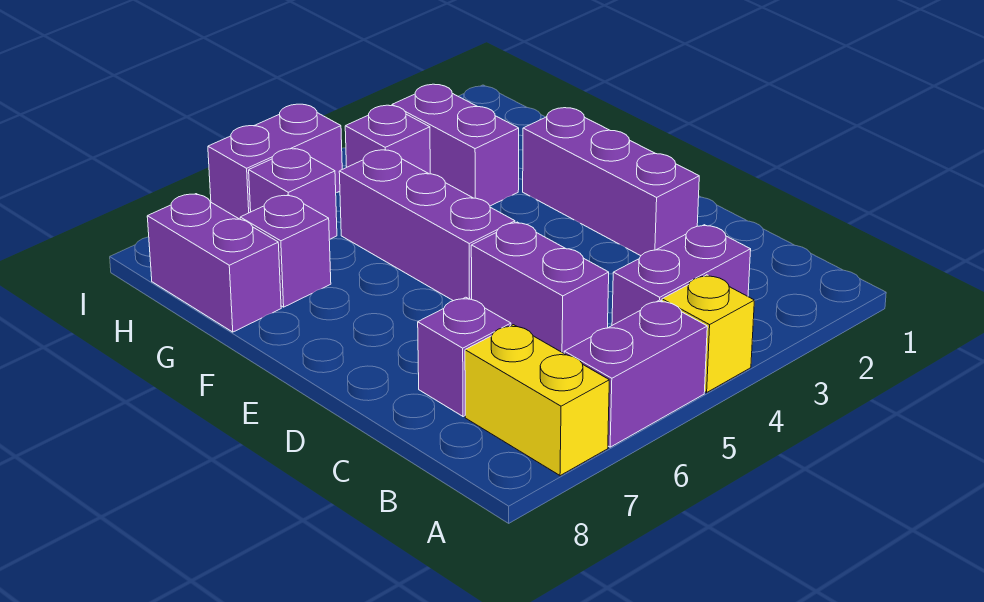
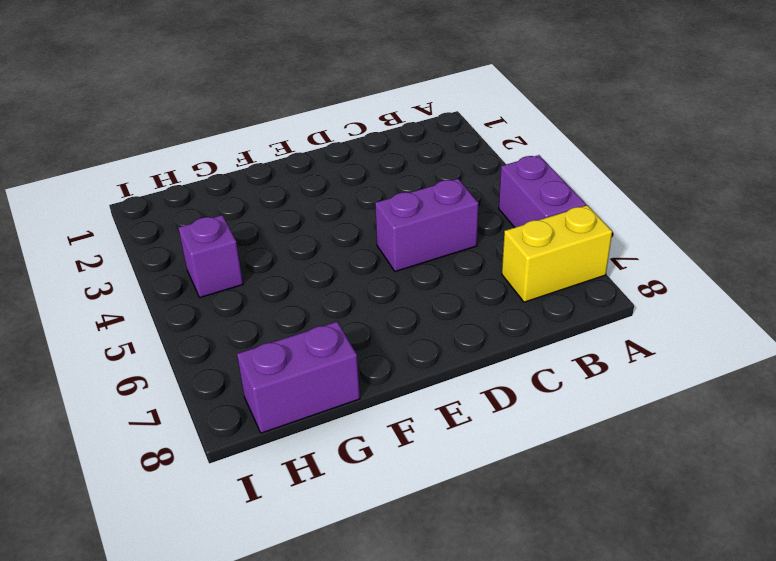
none -> yellow 1x1 brick [662,275,754,392]
none -> purple 1x2 brick [612,225,751,325]
none -> purple 1x1 brick [418,297,511,417]

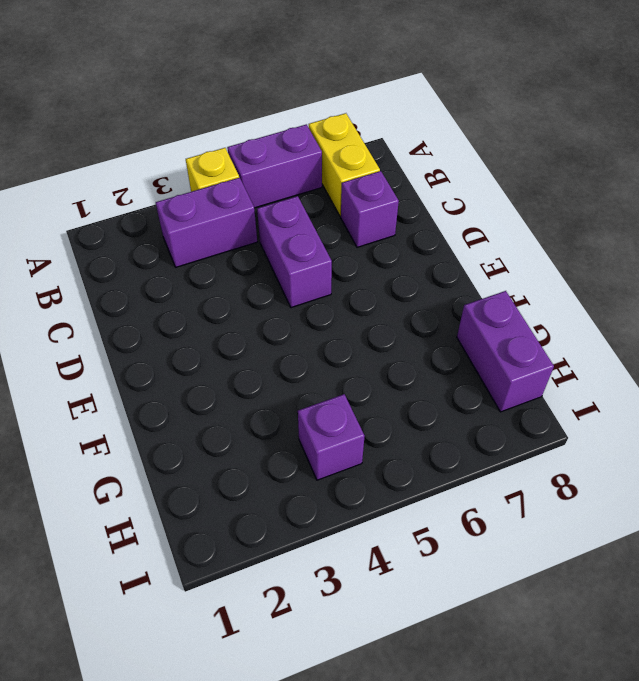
none -> purple 1x3 brick [523,108,699,256]
none -> purple 1x3 brick [339,150,515,301]
none -> purple 1x2 brick [392,84,519,206]

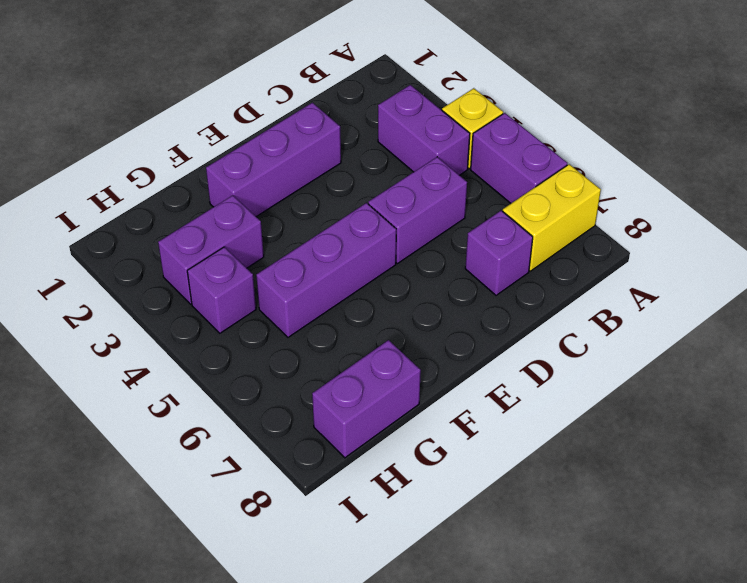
none -> purple 1x1 brick [240,195,331,307]
none -> purple 1x1 brick [249,149,337,239]
none -> purple 1x2 brick [208,104,342,219]

